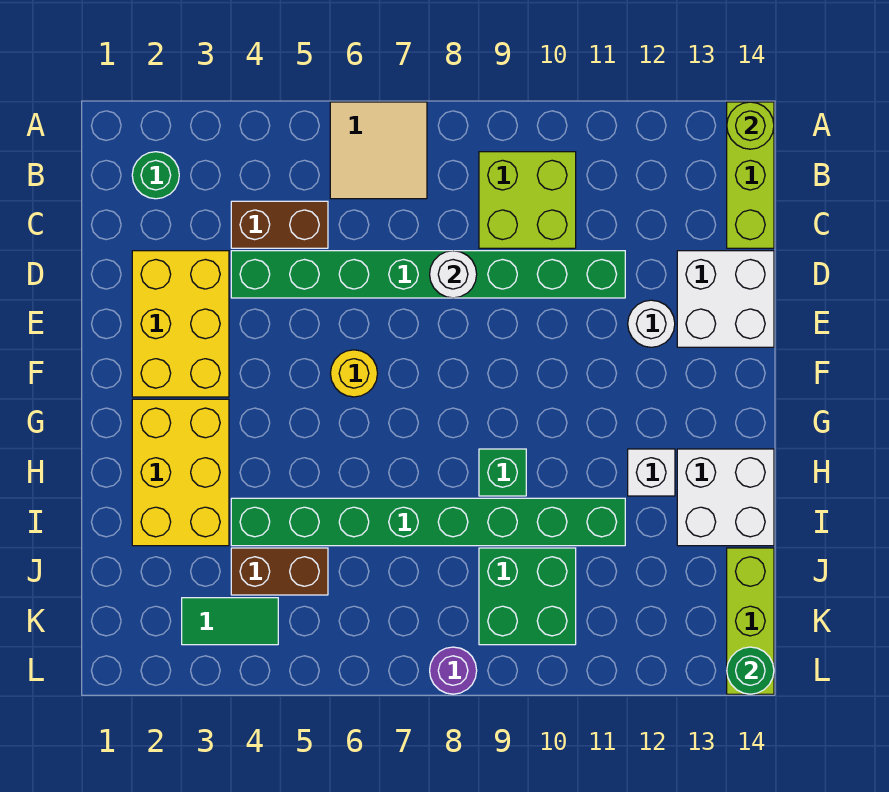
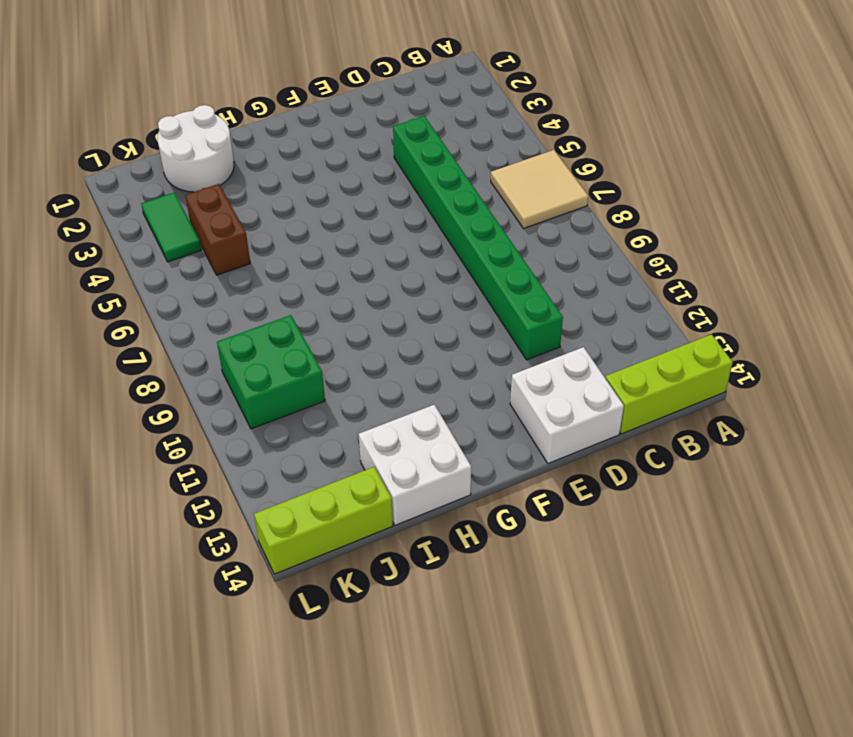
white 2x2 round brick [157,105,234,192] -> yellow 2x3 brick [132,399,229,546]
none -> green 1x1 round brick [132,152,179,199]
none -> lime 2x2 brick [479,152,576,248]
none -> brown 1x2 brick [231,201,328,248]

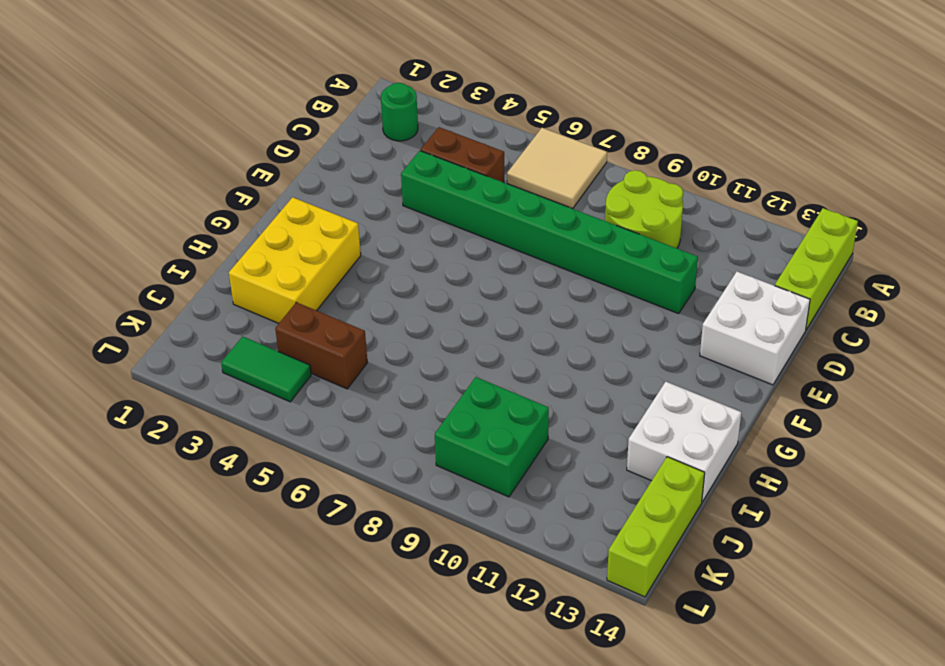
lime 2x2 round brick [605,170,683,248] -> lime 2x2 brick [479,152,576,248]
none -> yellow 2x3 brick [132,251,229,397]
none -> white 1x1 round brick [628,300,675,347]
none -> yellow 1x1 round brick [330,350,378,397]

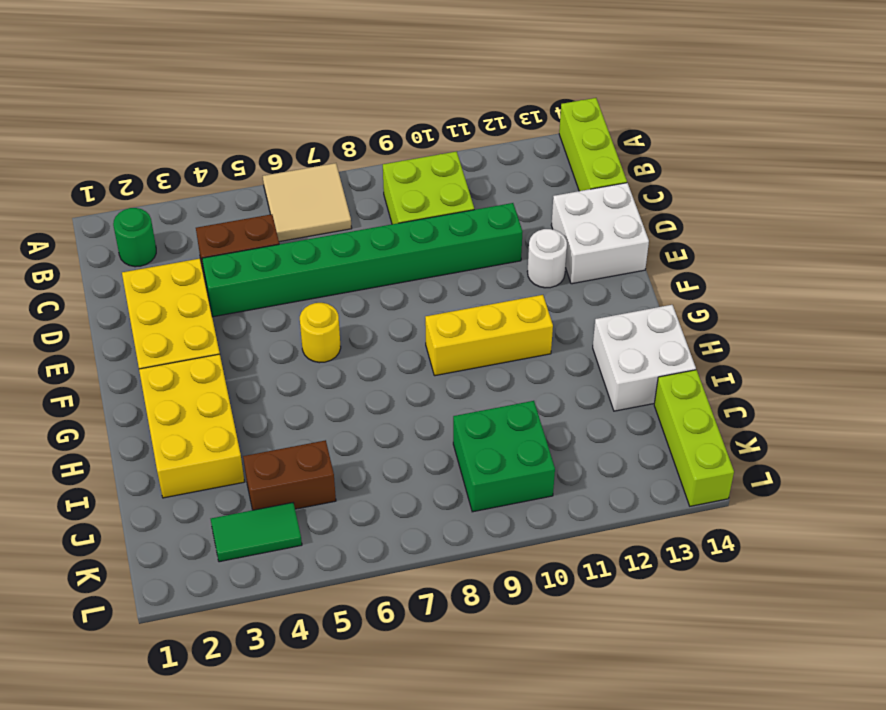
yellow 1x3 brick [425,295,553,376] -> none
none -> green 1x1 brick [479,449,526,496]
none -> white 1x1 brick [628,449,675,496]
none -> green 1x8 brick [231,498,625,546]

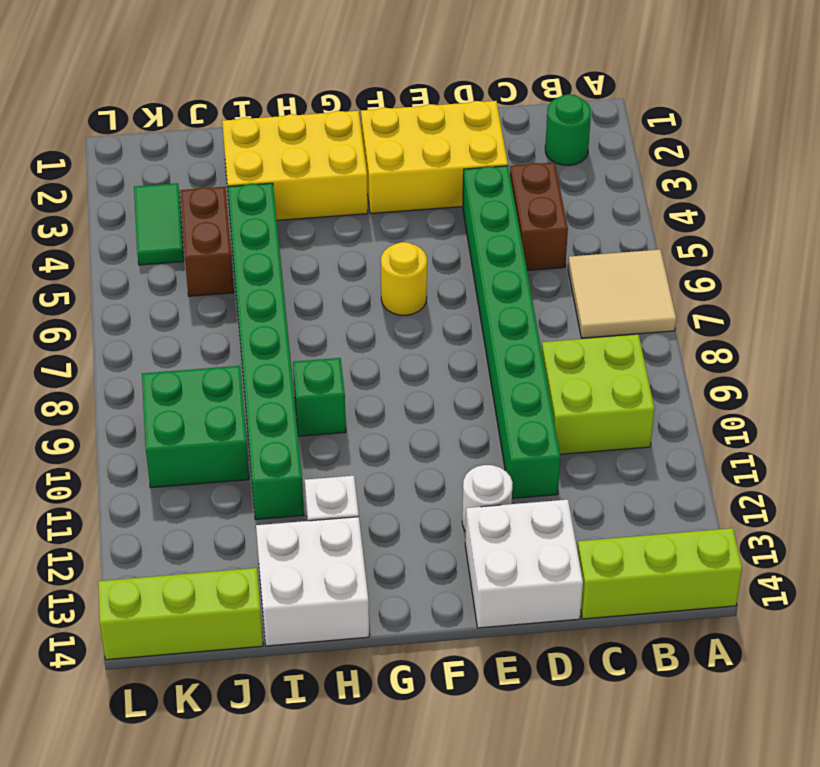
none -> purple 1x1 round brick [430,647,477,694]
none -> lime 1x1 round brick [727,102,774,149]
none -> white 1x1 round brick [430,251,477,298]

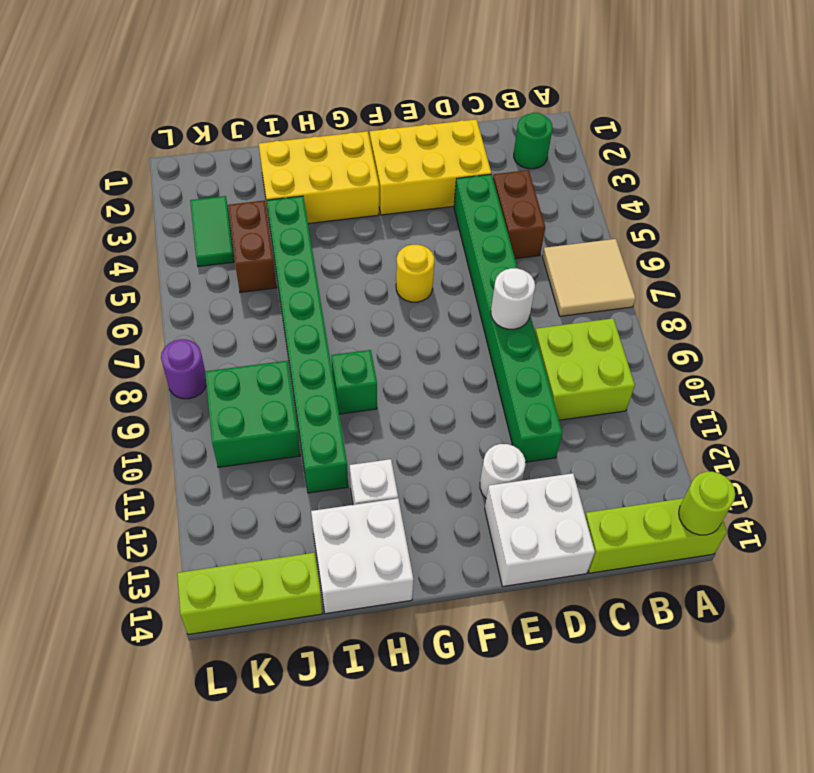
none -> green 1x1 round brick [727,647,774,694]

